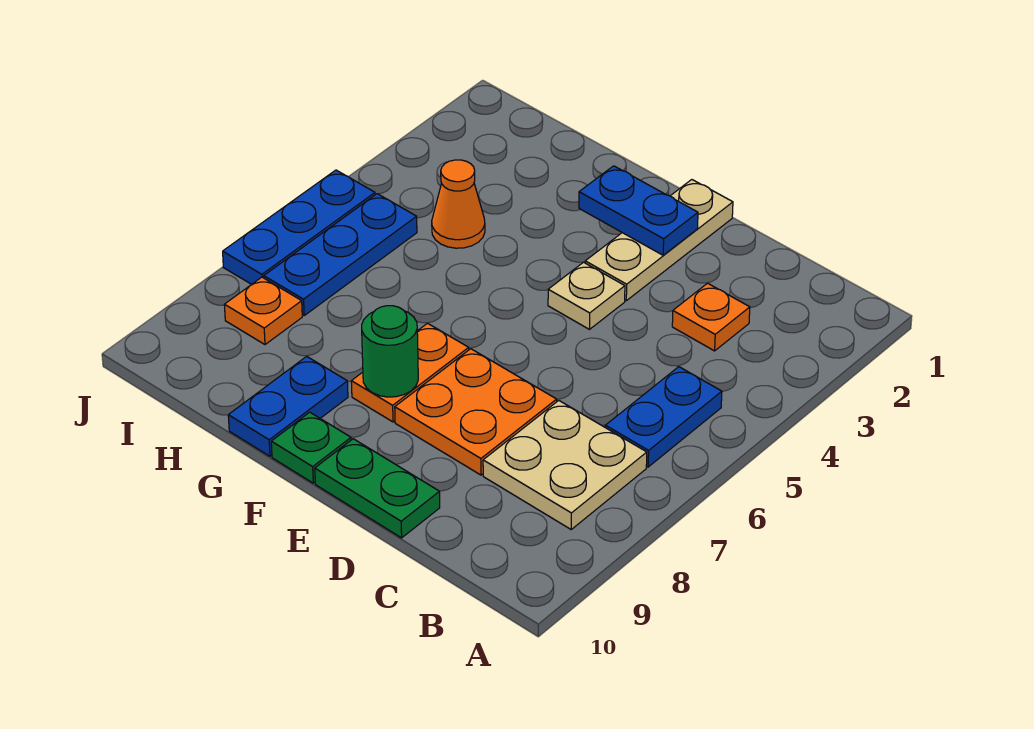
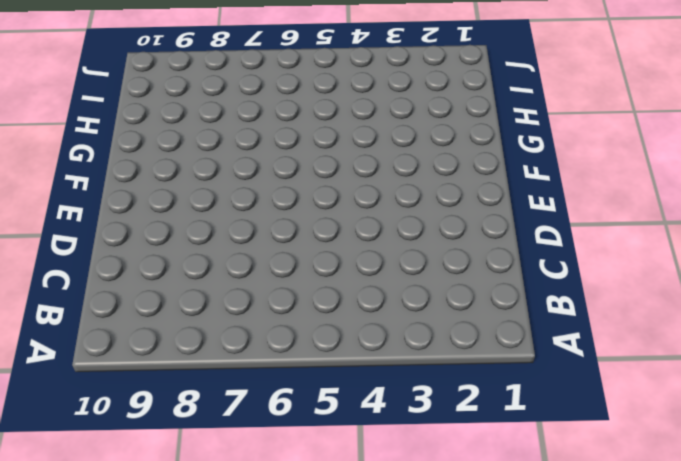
none -> blue 1x2 plate [605,367,722,467]
none -> tan 2x2 plate [483,401,647,529]
none -> orange 1x1 plate [672,283,750,351]

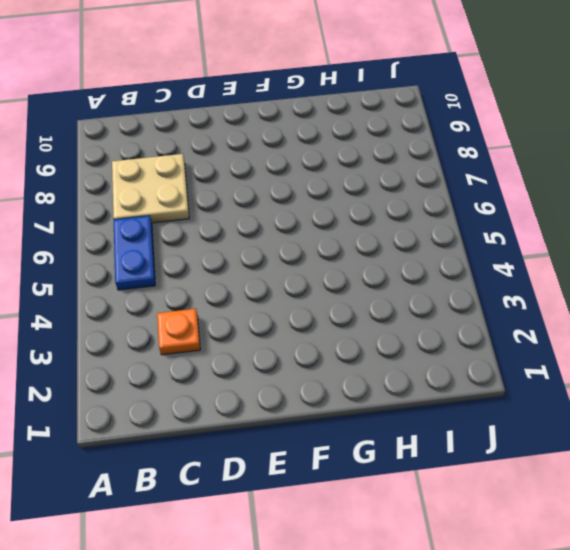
none -> orange 2x2 plate [395,349,557,475]
none -> green 1x2 plate [315,439,440,538]
none -> tan 1x3 plate [585,180,733,301]

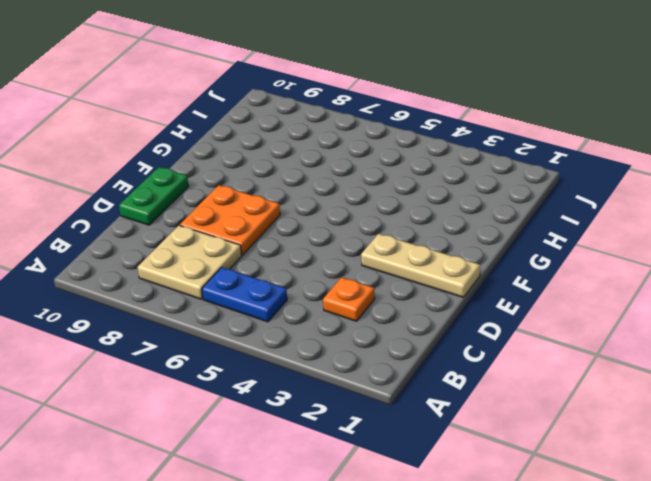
none -> tan 1x1 plate [548,262,625,329]
none -> orange 1x2 plate [351,323,469,422]
none -> green 1x1 plate [271,412,351,483]

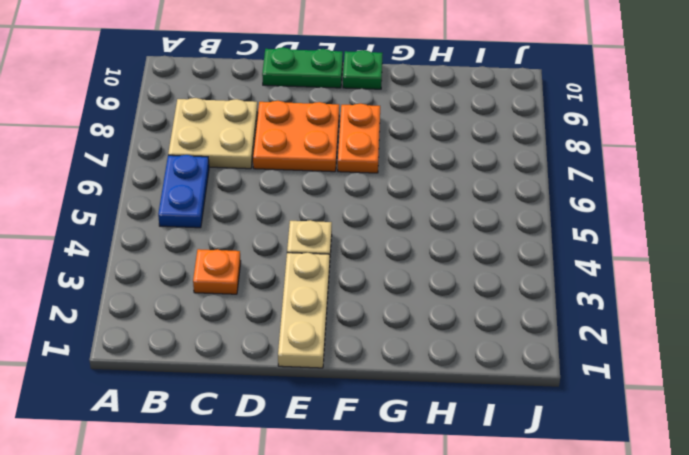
none -> blue 1x2 plate [228,356,348,456]
none -> orange 1x1 cone [432,160,485,248]
none -> blue 1x3 plate [264,194,417,315]

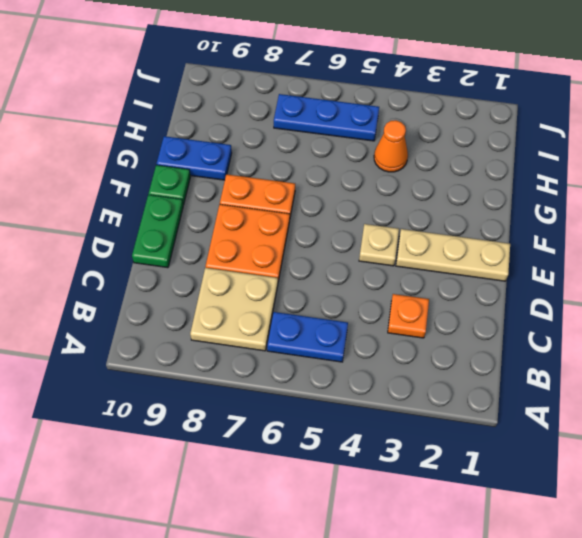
none -> orange 1x1 plate [224,277,302,344]
none -> blue 1x3 plate [223,170,375,284]
none -> blue 1x2 plate [579,166,698,255]

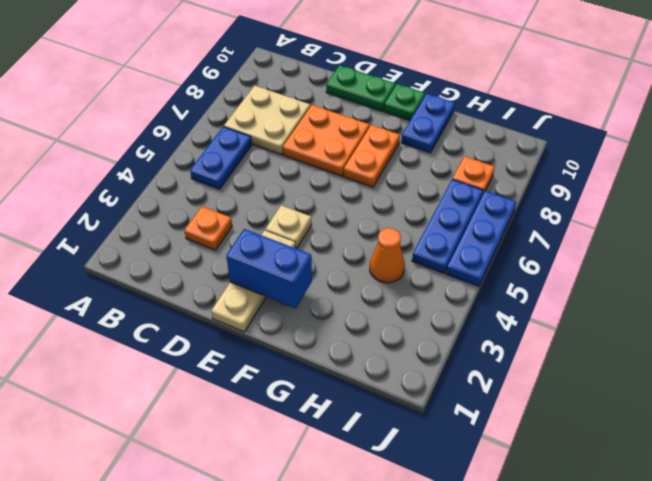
blue 1x2 brick [226,229,312,308] -> blue 1x2 plate [579,166,698,255]
none -> green 1x1 round brick [362,306,418,397]

